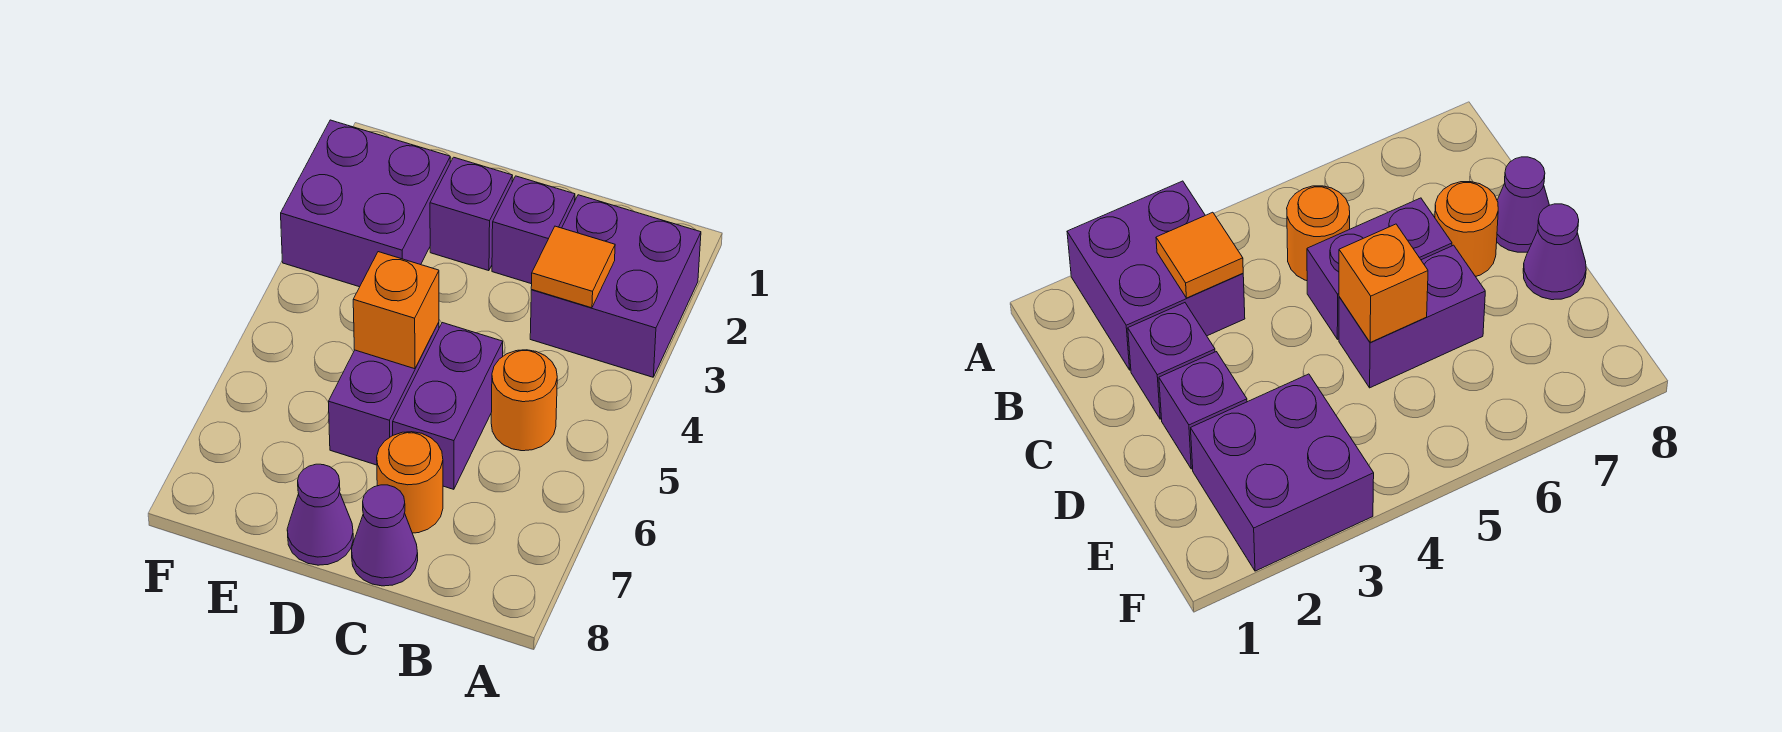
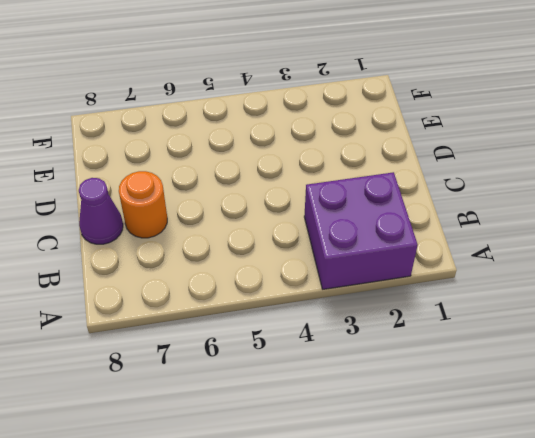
none -> orange 1x1 round brick [491,350,557,451]
none -> purple 1x1 brick [492,176,575,284]
none -> purple 1x2 brick [393,323,503,489]

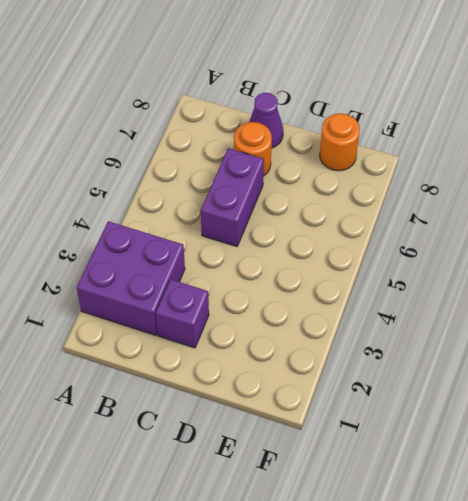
orange 1x1 round brick [320,113,360,171] -> orange 1x1 round brick moved to [491,350,557,451]
none -> purple 1x1 brick [430,157,512,271]
none -> purple 1x2 brick [329,322,439,465]
none -> purple 1x1 cone [287,464,353,565]

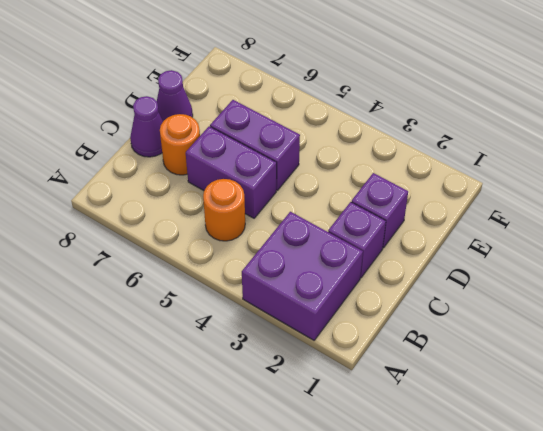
none -> purple 2x2 brick [281,120,450,287]
none -> orange 1x1 tile [531,226,615,308]
none -> orange 1x1 brick [353,252,439,369]

